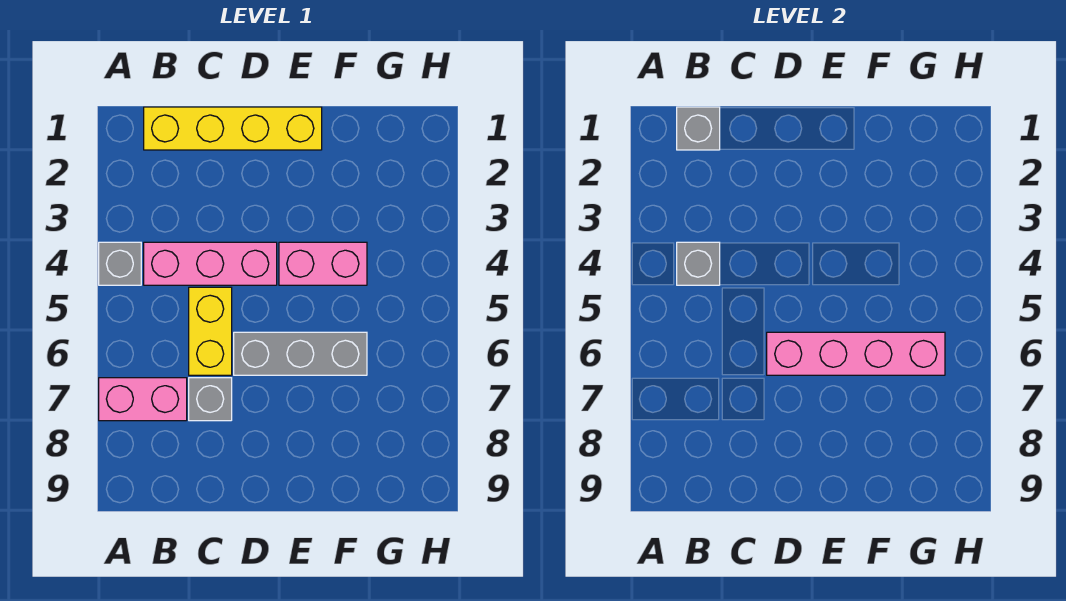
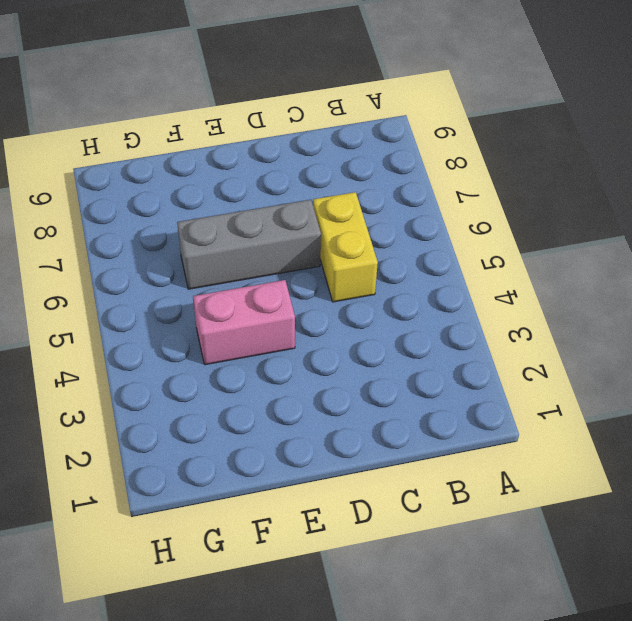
none -> grey 1x1 brick [99,242,141,285]
none -> pink 1x2 brick [99,378,187,421]

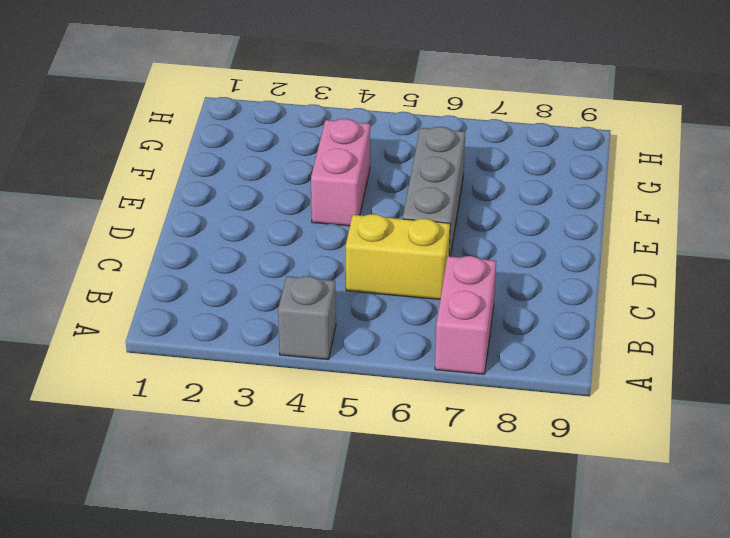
none -> yellow 1x4 brick [144,107,322,150]
none -> pink 1x3 brick [144,242,277,285]

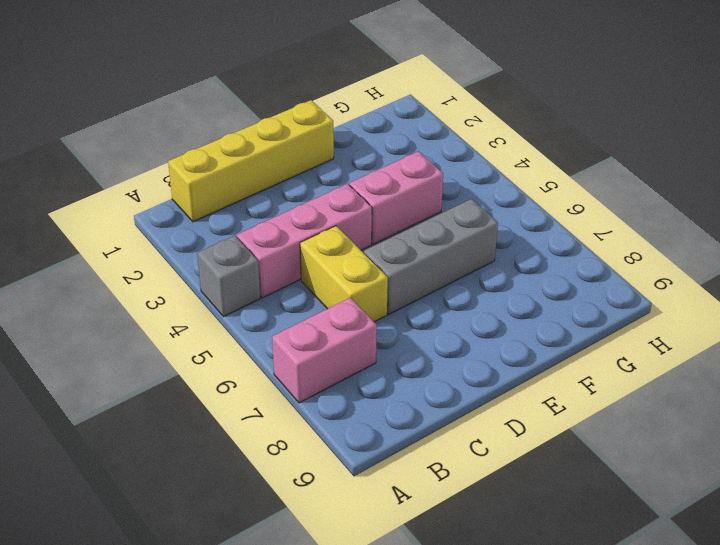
none -> grey 1x1 brick [189,378,232,421]
none -> grey 1x1 brick [677,107,720,150]

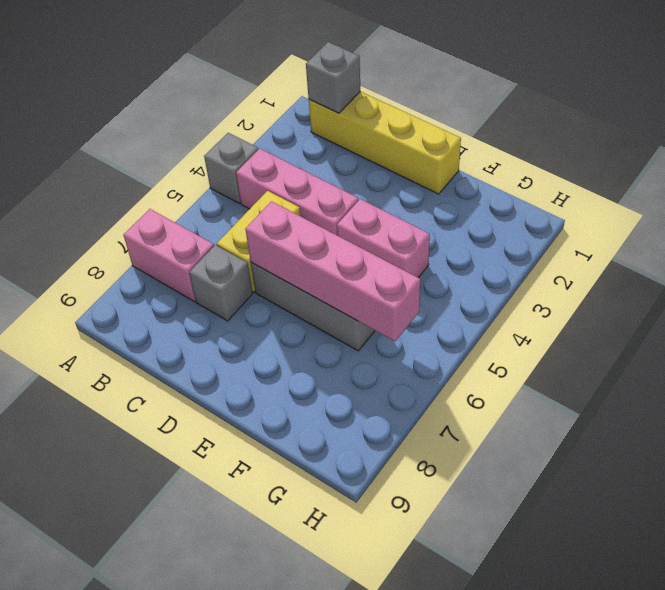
none -> grey 1x1 brick [677,242,720,285]

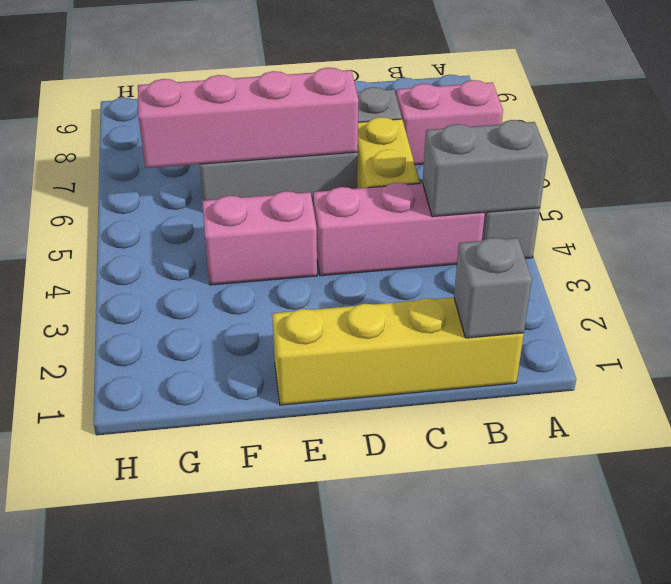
grey 1x2 brick [423,120,548,217] -> grey 1x1 brick [677,242,720,285]

